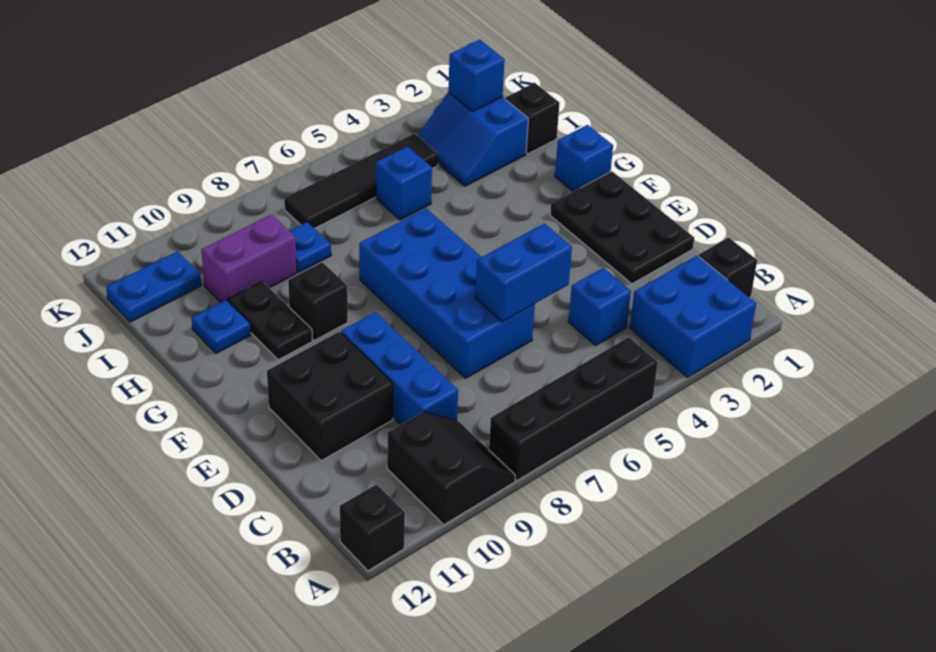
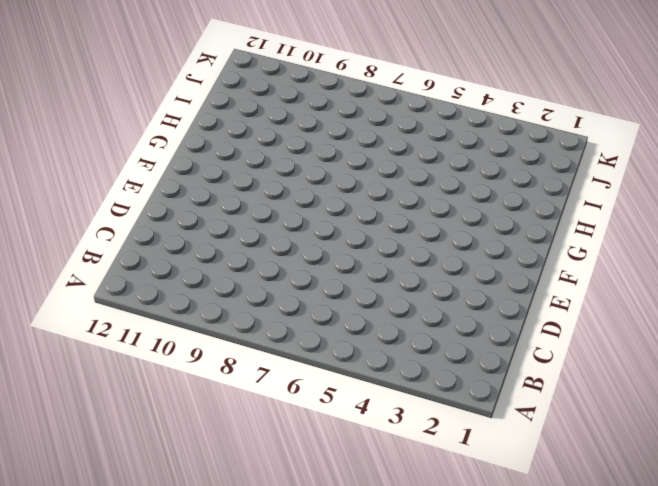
none -> blue 2x2 brick [630,256,756,377]
none -> black 1x4 brick [489,337,658,480]
none -> black 2x2 slope [387,412,515,525]

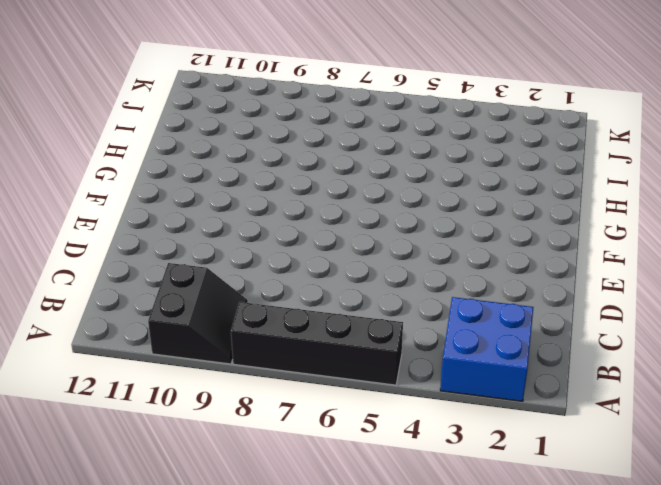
none -> black 1x1 brick [340,484,405,571]
none -> black 1x1 brick [699,237,757,298]
none -> blue 1x1 brick [568,268,631,346]

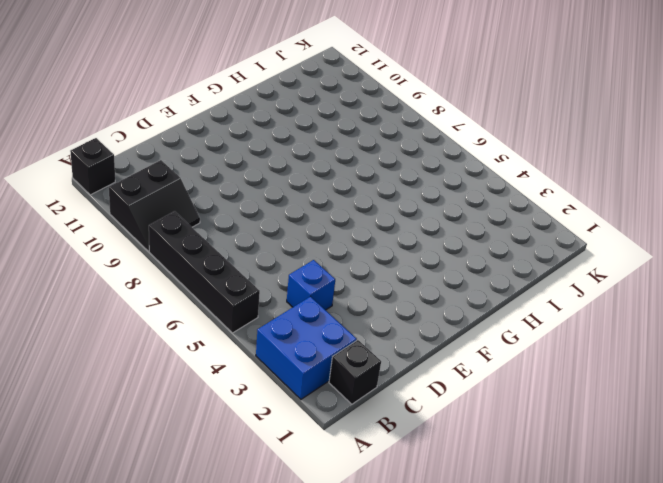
none -> blue 1x3 brick [341,312,458,425]
none -> black 2x3 plate [550,171,694,284]
none -> blue 2x4 brick [359,209,535,378]

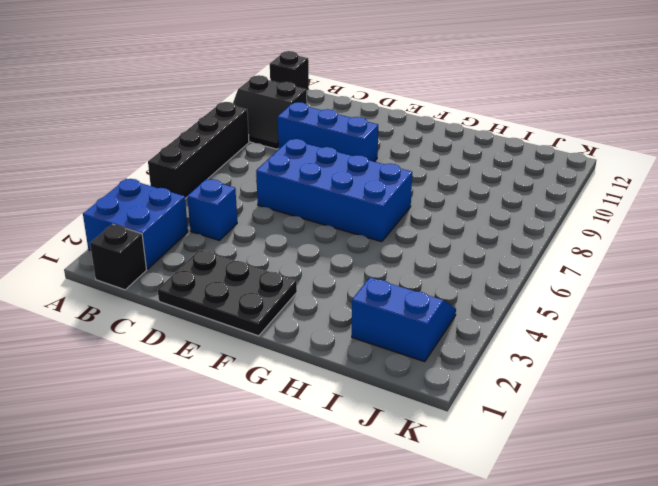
none -> black 2x2 brick [267,332,393,461]
none -> blue 1x1 brick [555,125,613,192]
none -> black 1x1 brick [288,262,348,340]

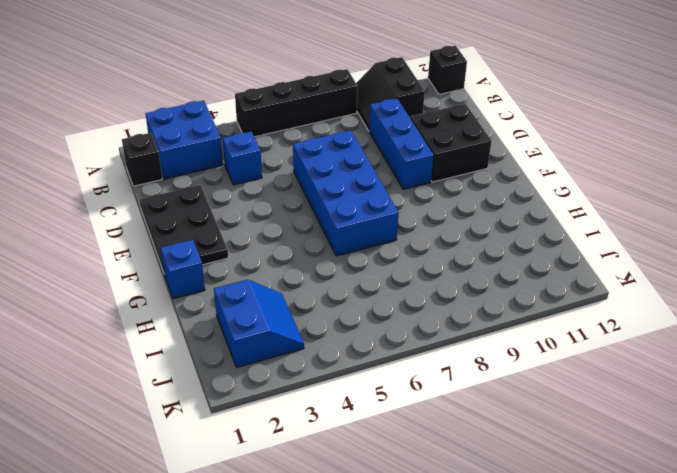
none -> black 1x1 brick [288,262,348,340]
none -> black 1x2 plate [228,281,312,360]
none -> blue 1x1 plate [192,300,251,354]

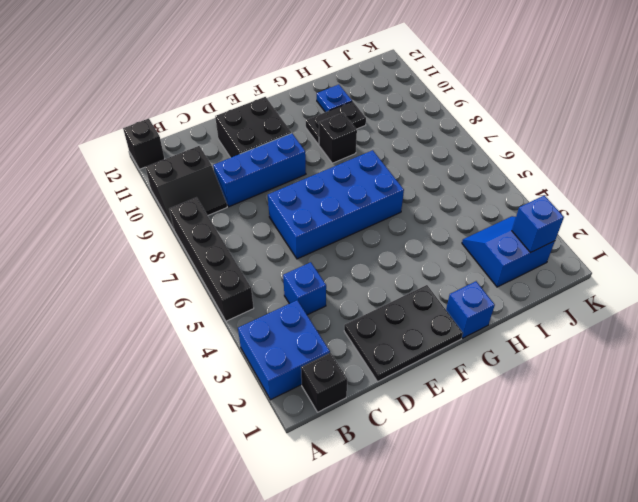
none -> black 1x1 brick [505,83,560,154]
none -> blue 1x1 brick [376,146,432,220]
none -> blue 1x1 plate [290,222,331,273]

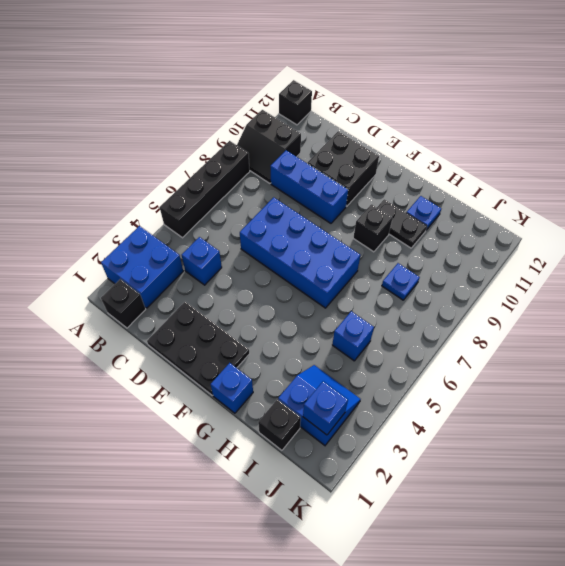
none -> purple 1x2 brick [202,214,297,302]
none -> black 1x4 tile [284,133,438,228]
none -> blue 1x2 plate [106,251,201,322]

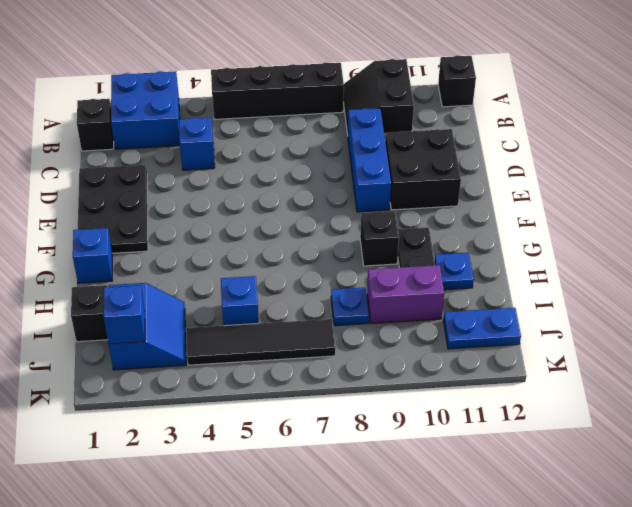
none -> blue 2x4 brick [359,209,535,378]
none -> blue 1x2 brick [475,223,572,322]

